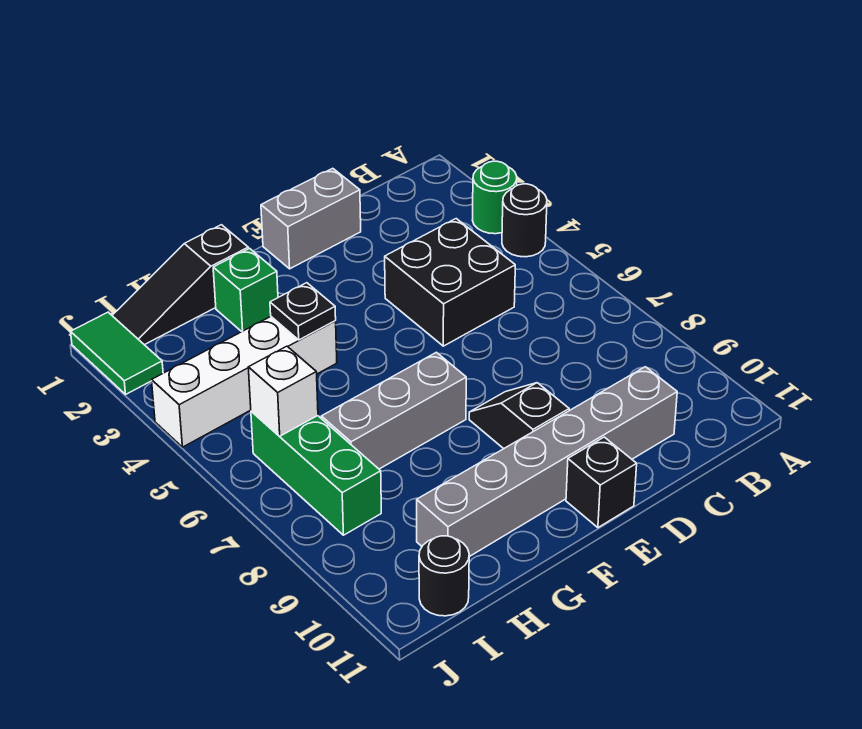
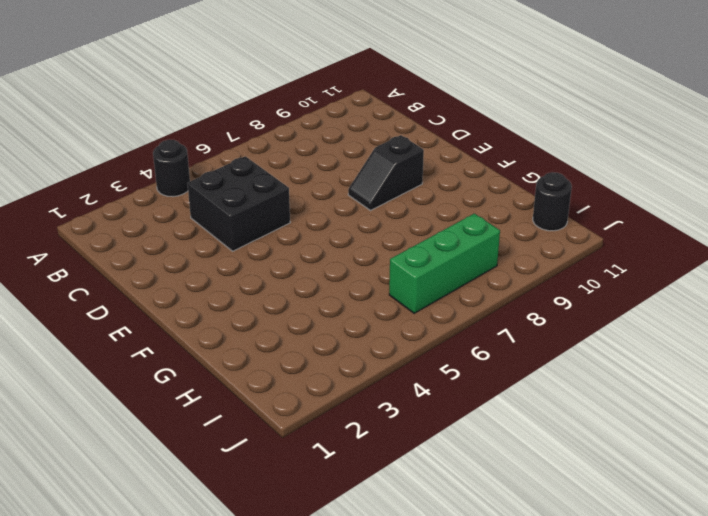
none -> green 1x1 round brick [473,161,517,234]
none -> grey 1x6 brick [417,367,677,557]
none -> grey 1x2 brick [261,168,361,269]

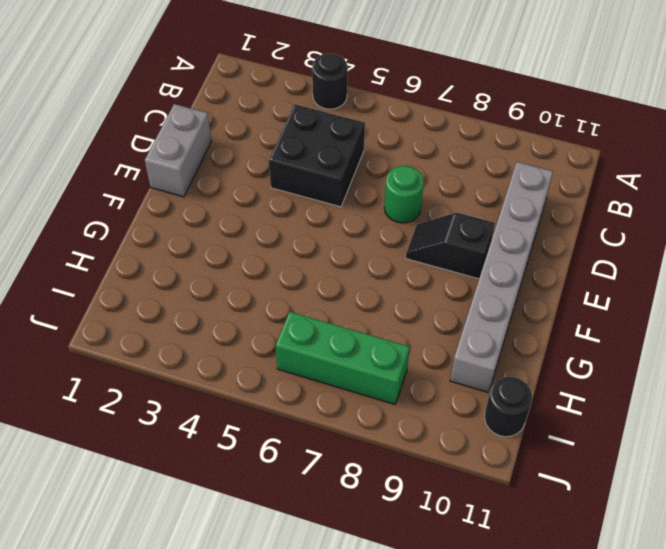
green 1x1 round brick [384,166,424,223] -> green 1x1 round brick moved to [473,161,517,234]
none -> black 1x1 brick [566,437,637,528]
none -> grey 1x3 brick [321,352,466,469]
none -> black 1x3 slope [112,225,248,345]

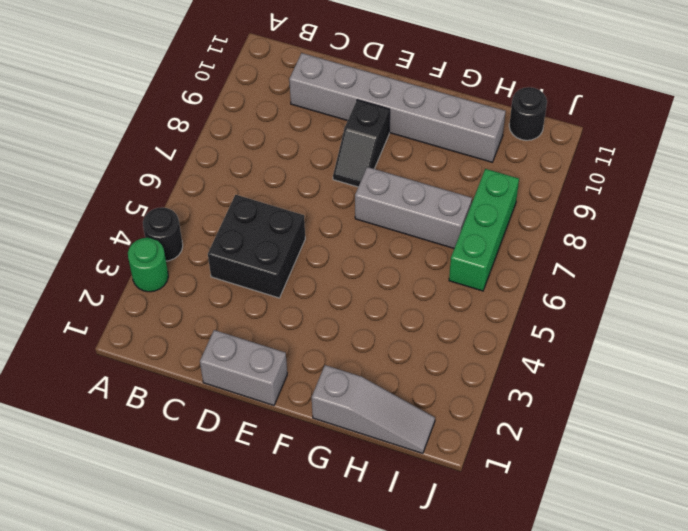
grey 1x3 slope [312,365,435,453] -> black 1x3 slope [112,225,248,345]
none -> black 1x1 brick [566,437,637,528]
none -> green 1x1 brick [213,248,278,332]
none -> white 1x4 brick [152,317,337,447]

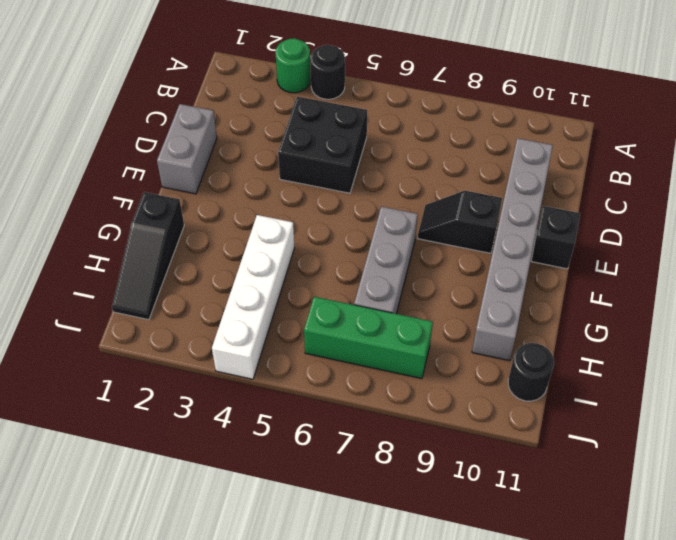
none -> green 1x1 brick [213,248,278,332]
none -> green 1x2 tile [71,312,163,394]
none -> black 1x1 plate [270,283,336,340]

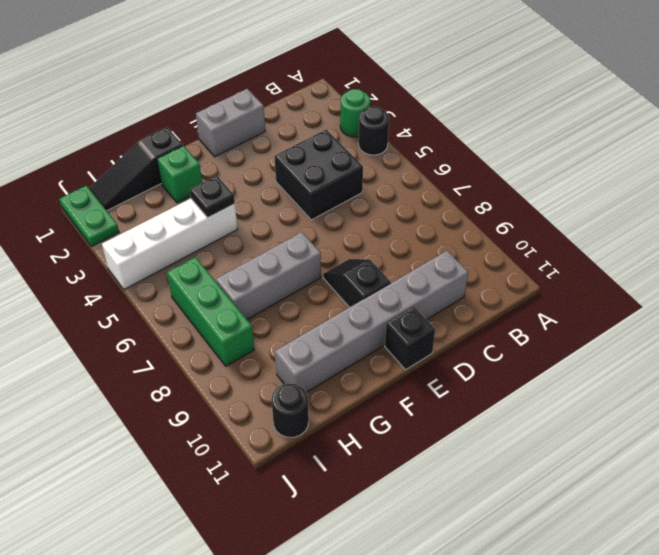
green 1x2 plate [59,186,119,247] -> green 1x2 tile [71,312,163,394]
none -> white 1x1 brick [248,346,318,436]

